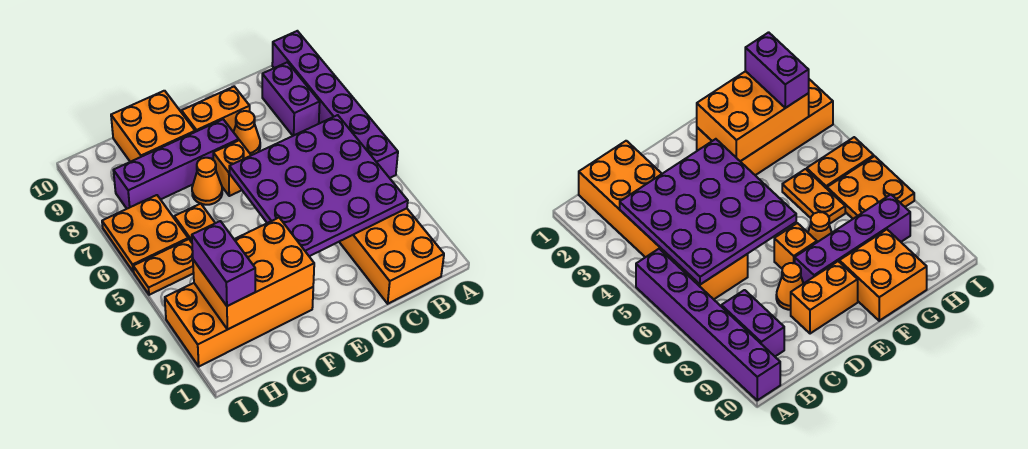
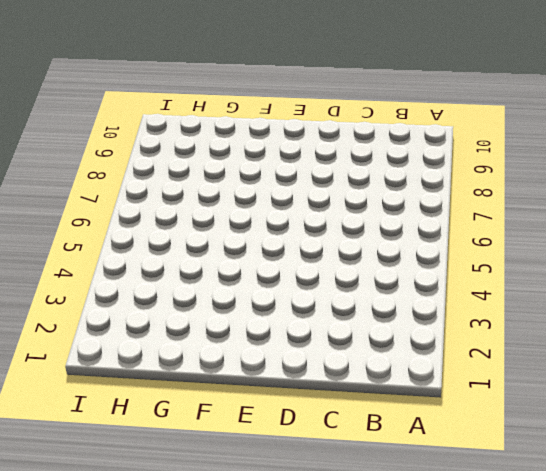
none -> purple 1x6 brick [272,31,398,178]
none -> orange 2x6 brick [339,208,444,304]
none -> purple 1x2 brick [262,62,320,136]

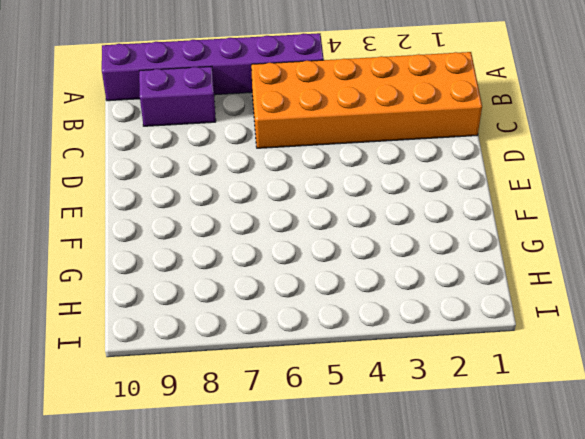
none -> orange 1x1 cone [234,111,260,155]
none -> orange 1x2 brick [182,87,250,132]
none -> orange 1x1 brick [213,140,251,196]

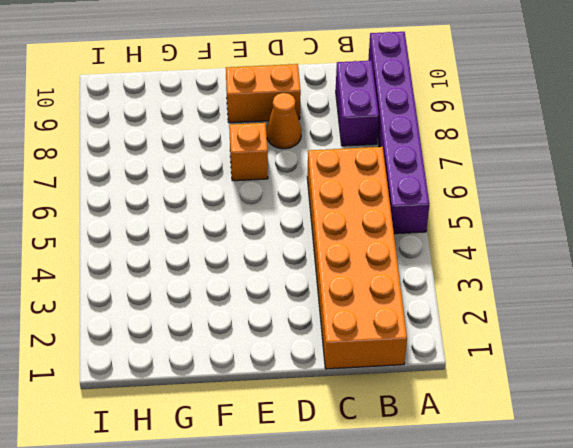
none -> purple 1x4 brick [113,119,239,209]
none -> orange 2x4 brick [165,283,313,366]
none -> orange 1x1 cone [192,158,222,205]

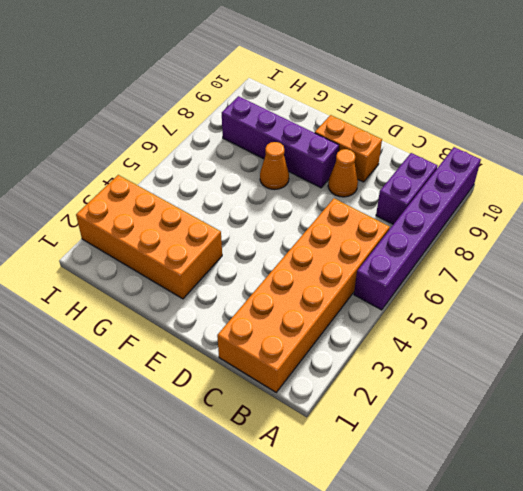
none -> orange 1x1 brick [213,140,251,196]
none -> orange 2x2 brick [111,91,195,162]
none -> orange 1x2 plate [174,204,215,242]

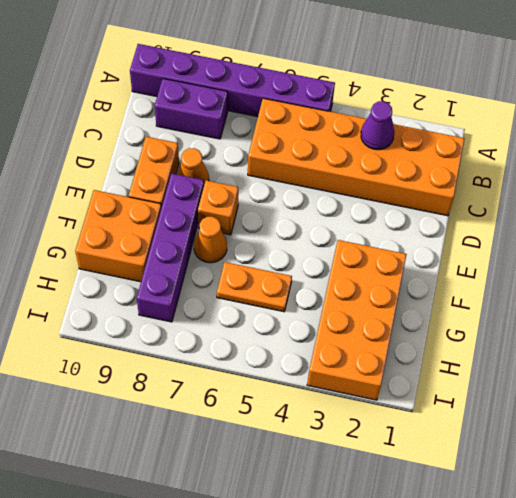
purple 1x1 cone [361,101,394,150] -> purple 4x4 plate [229,115,408,256]
none -> orange 1x2 plate [133,239,194,295]
none -> orange 2x2 plate [102,195,188,272]
none -> orange 2x3 brick [193,218,314,330]

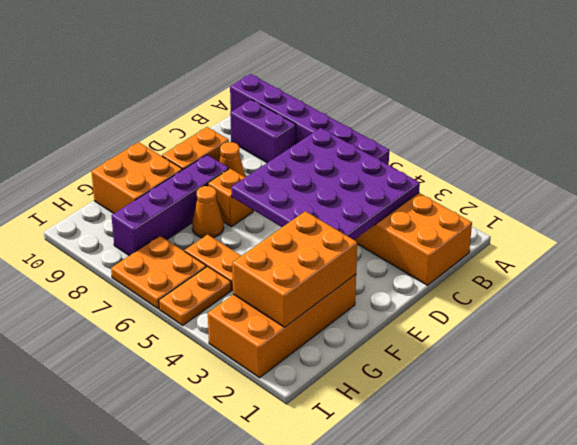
none -> purple 1x2 brick [192,221,255,306]

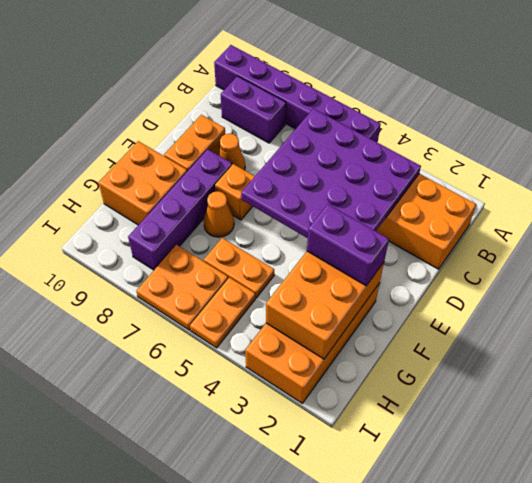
purple 1x2 brick [307,204,389,286] -> purple 1x2 brick moved to [192,221,255,306]

